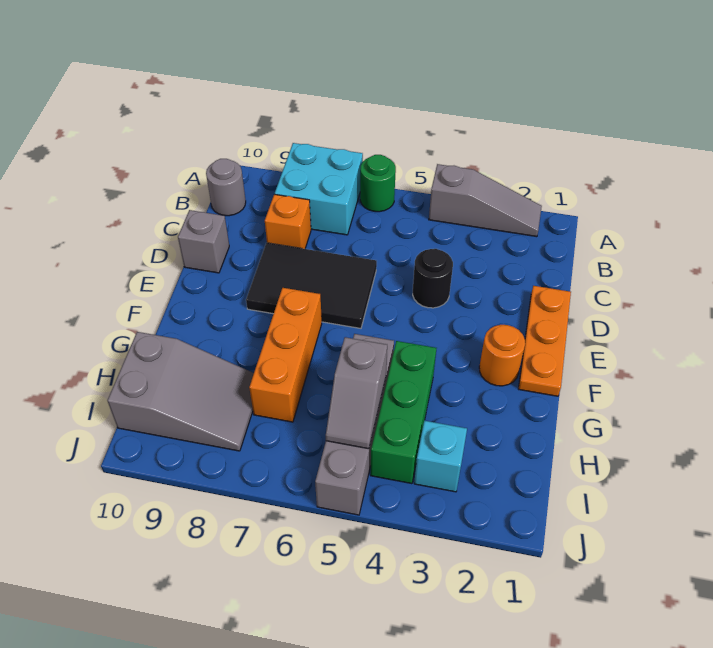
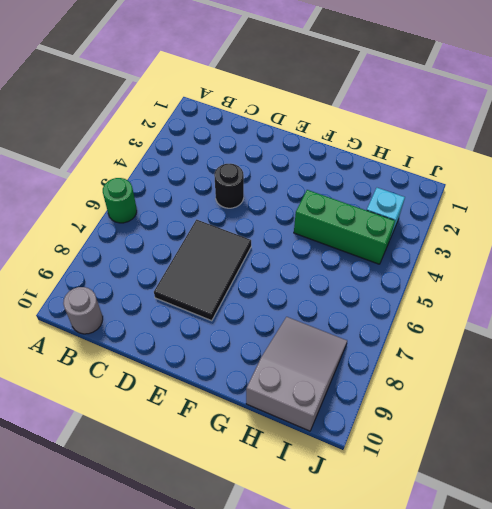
none -> grey 1x3 slope [429,164,542,237]
none -> cyan 2x2 brick [275,143,363,235]
none -> orange 1x1 brick [265,194,311,249]

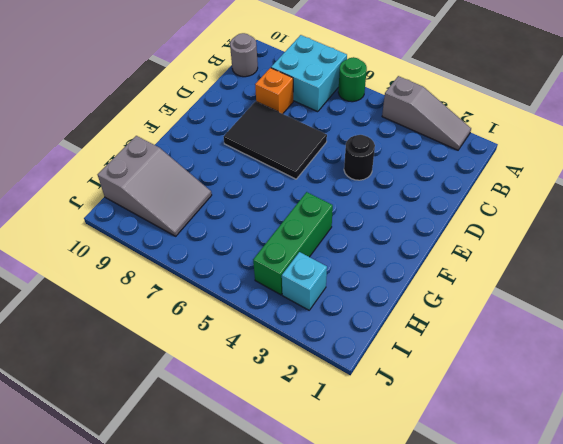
none -> orange 1x3 plate [518,286,571,396]
none -> grey 1x1 brick [178,210,229,273]
none -> orange 1x1 round brick [479,325,525,386]

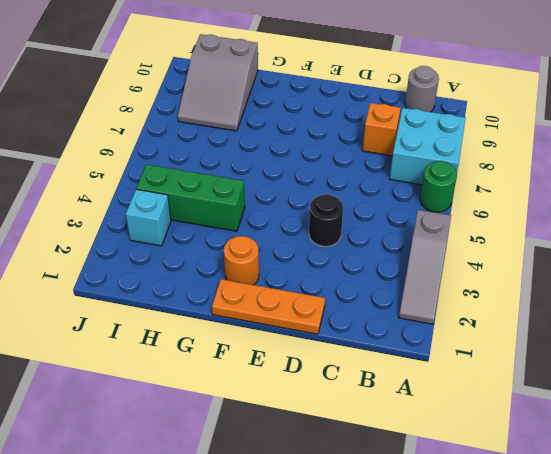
none -> black 2x3 tile [246,243,377,328]
none -> grey 1x1 brick [178,210,229,273]
none -> orange 1x3 brick [249,288,322,422]

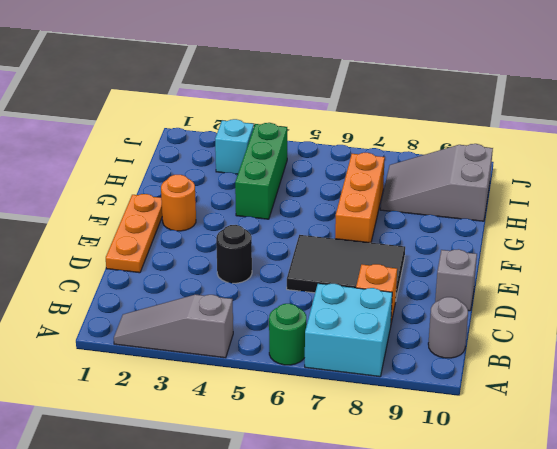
none -> grey 1x4 brick [315,334,394,515]
none -> grey 1x2 slope [326,337,387,449]

